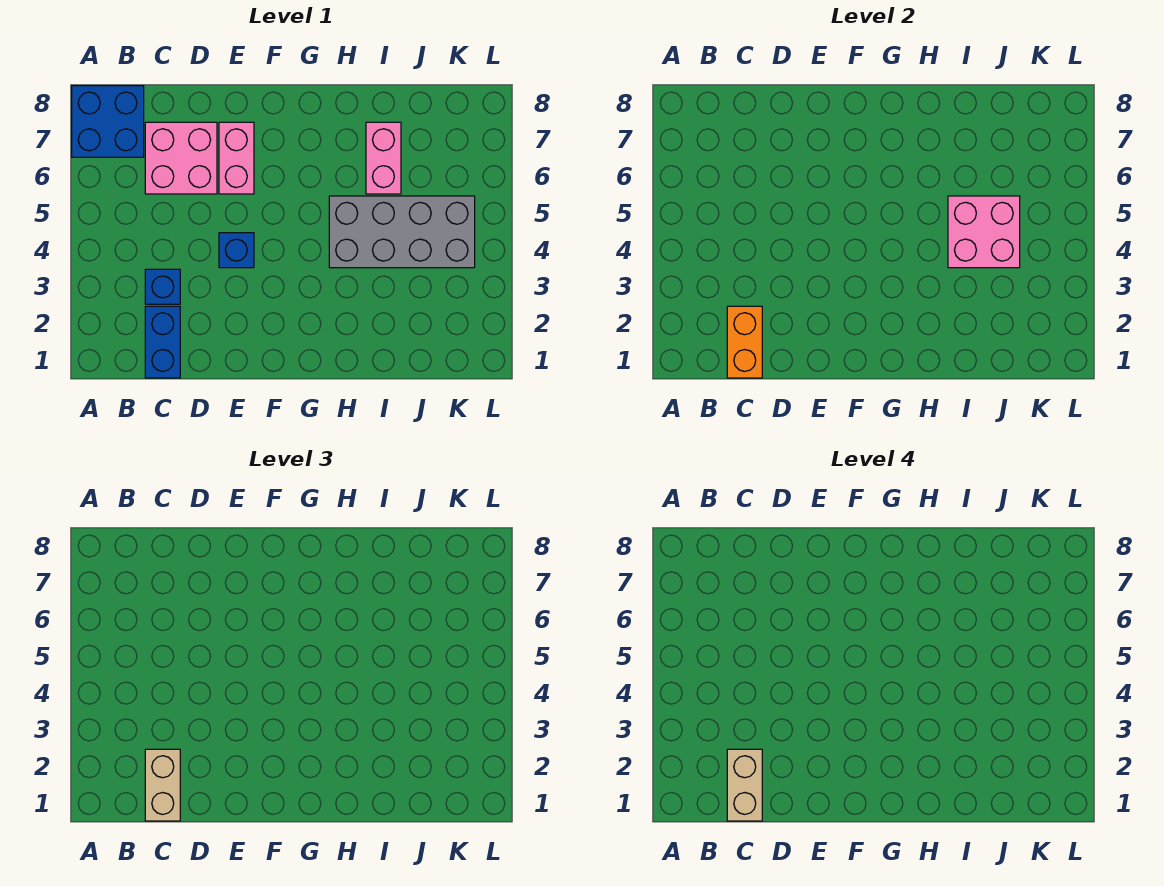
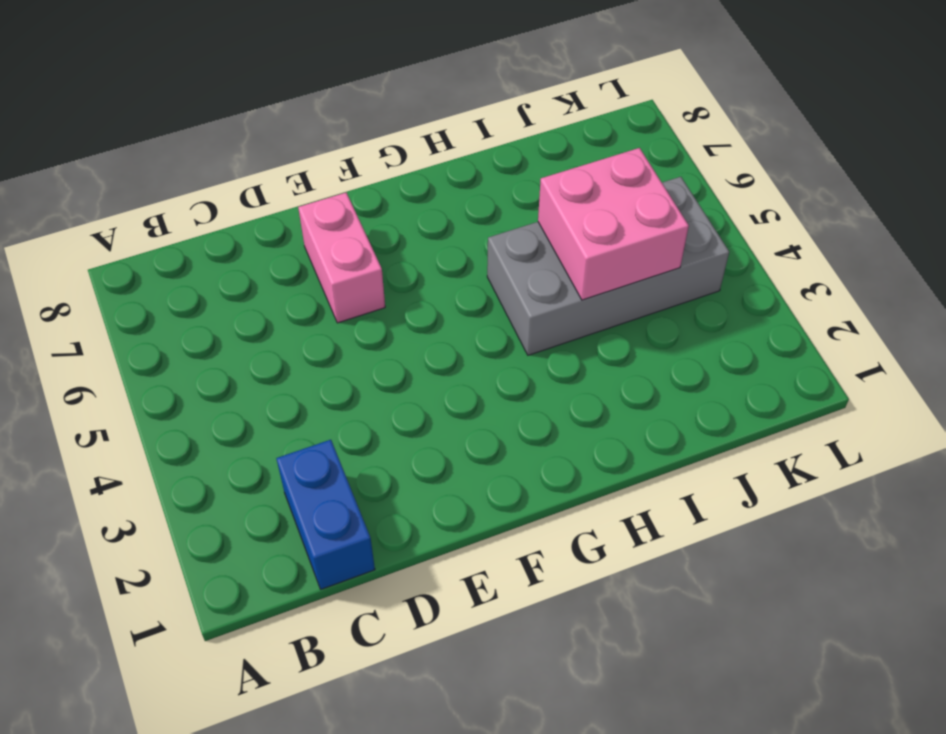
none -> blue 2x2 brick [72,86,144,157]
none -> blue 1x1 brick [145,269,180,304]
none -> pink 2x2 brick [145,122,217,194]

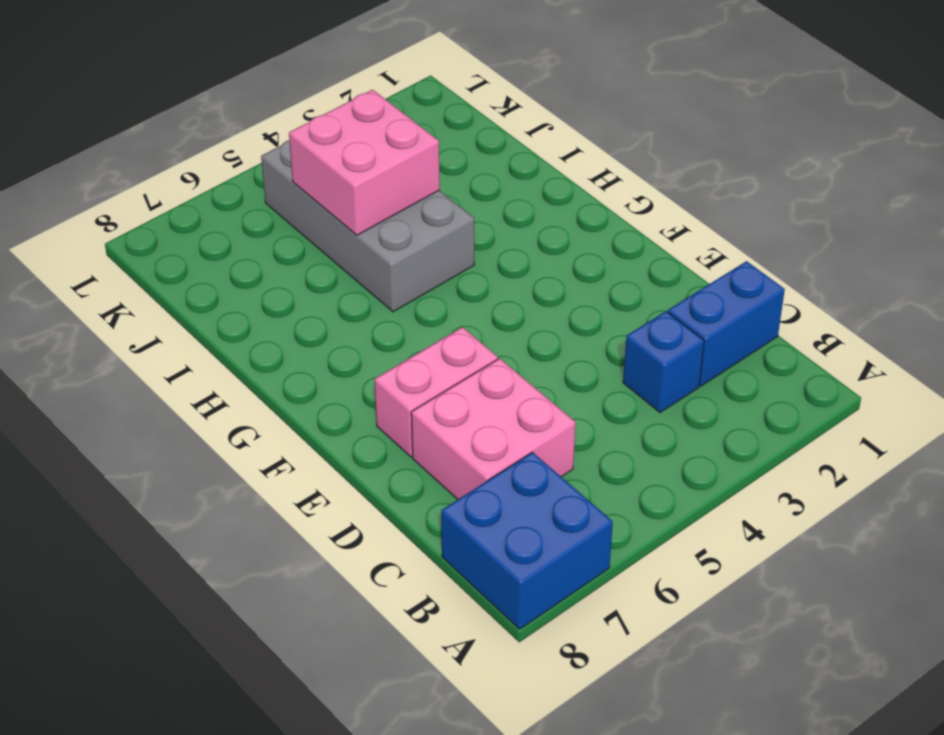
none -> blue 1x1 brick [219,233,254,268]
none -> pink 1x2 brick [366,122,401,194]
none -> orange 1x2 brick [727,306,762,378]

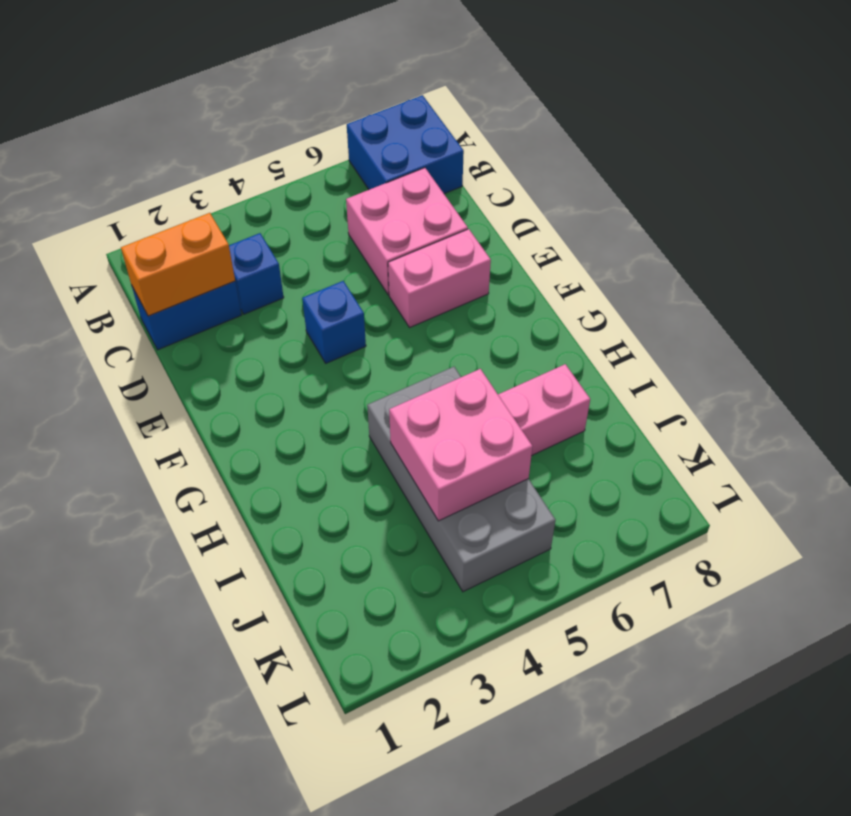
none -> tan 1x2 brick [145,749,180,821]
none -> tan 1x2 brick [727,749,762,821]

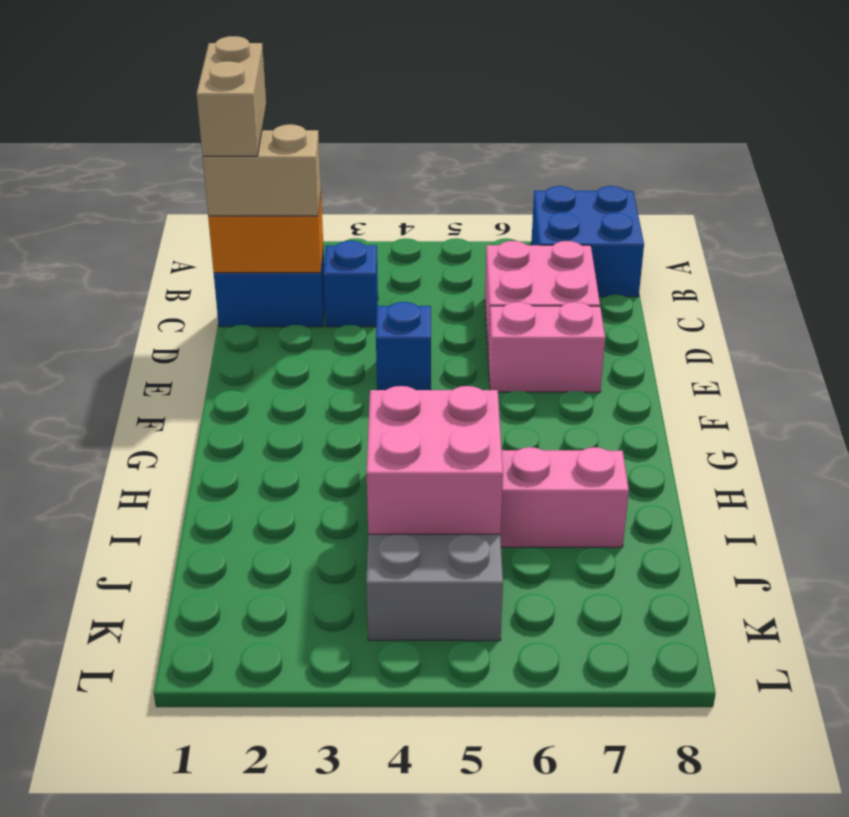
tan 1x2 brick [197,36,266,156] -> tan 1x2 brick turned to [727,749,762,821]

